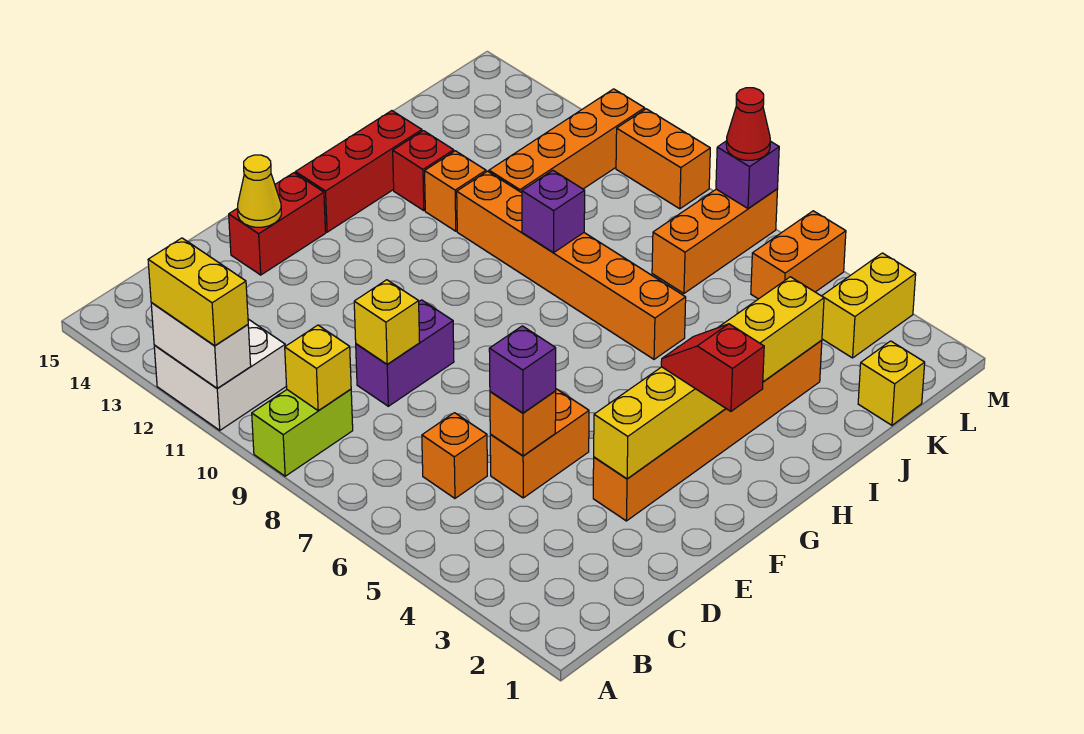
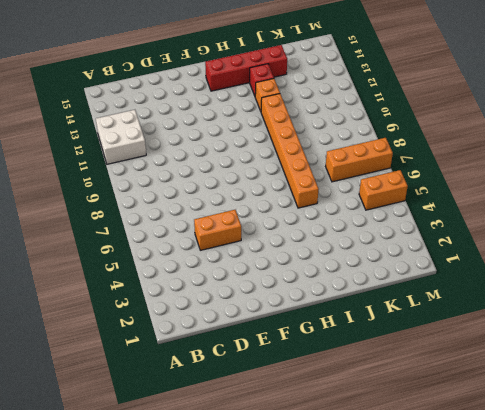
red 1x4 brick [205,45,287,91] -> red 1x3 brick [296,111,422,232]
none -> lime 1x2 brick [252,389,353,476]
none -> orange 1x1 brick [422,413,487,498]
none -> purple 1x2 brick [356,300,454,406]

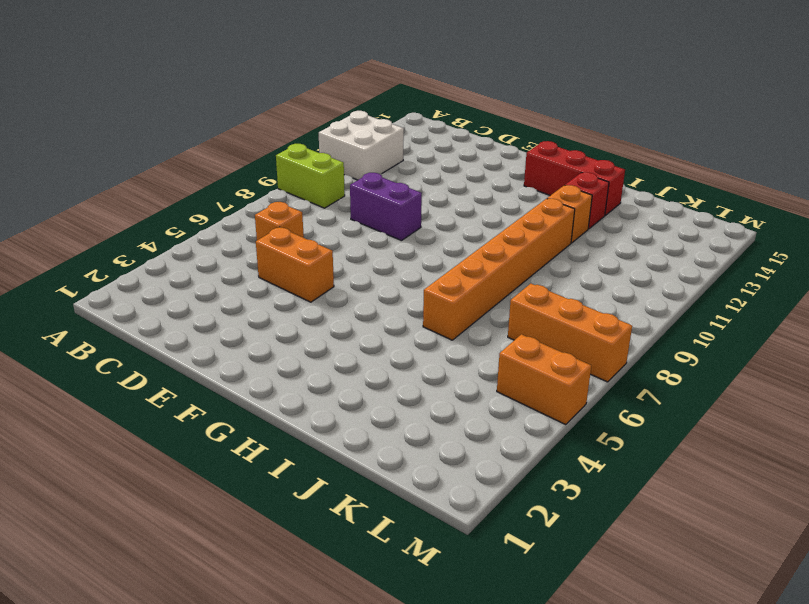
none -> orange 1x6 brick [593,340,822,521]
none -> red 1x2 brick [229,173,326,275]
none -> orange 1x4 brick [489,89,645,193]

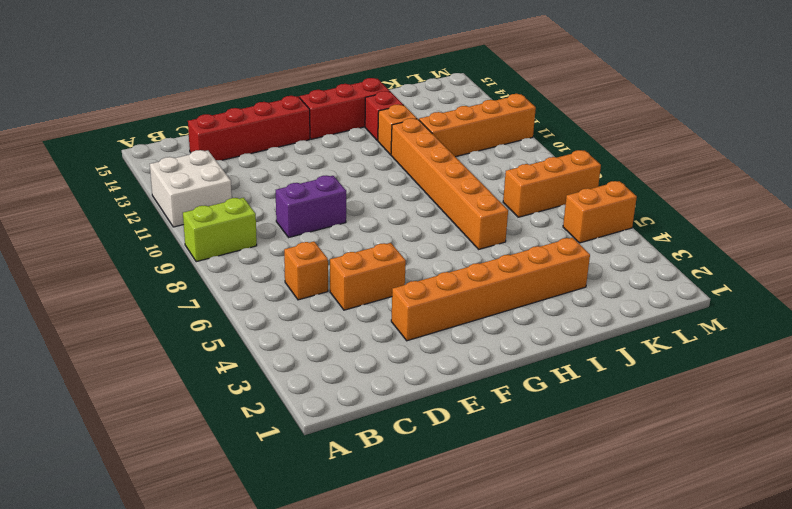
red 1x4 brick [188,96,310,160] -> red 1x2 brick [229,173,326,275]
none -> yellow 1x1 brick [858,341,925,425]
none -> yellow 1x2 brick [822,253,916,358]
none -> orange 1x2 brick [616,109,710,209]

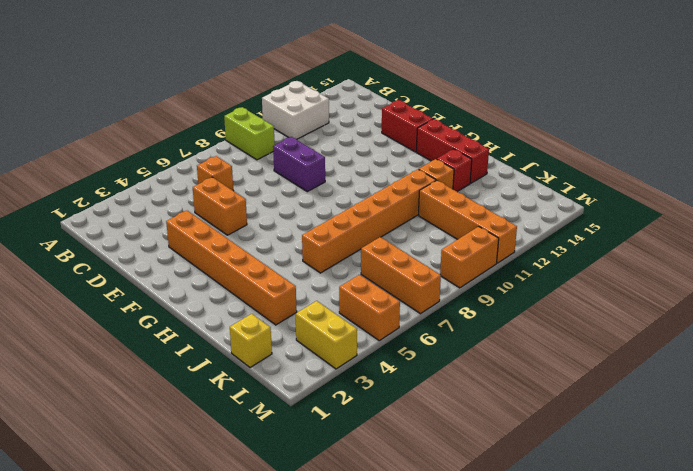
none -> white 1x2 brick [151,303,251,388]
none -> yellow 1x1 brick [285,325,351,410]
none -> orange 1x1 brick [490,391,556,456]

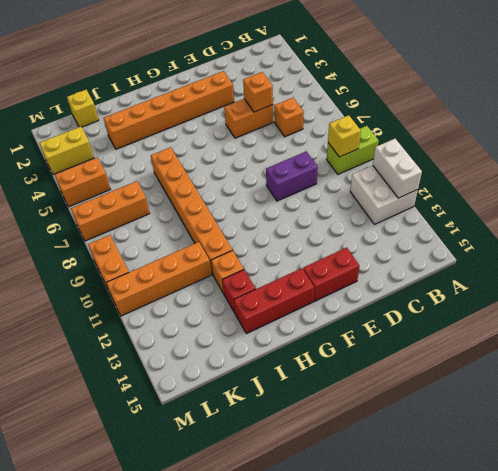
none -> yellow 1x1 brick [354,280,420,364]
none -> yellow 1x6 brick [594,277,824,479]
none -> yellow 1x1 cone [237,155,281,227]

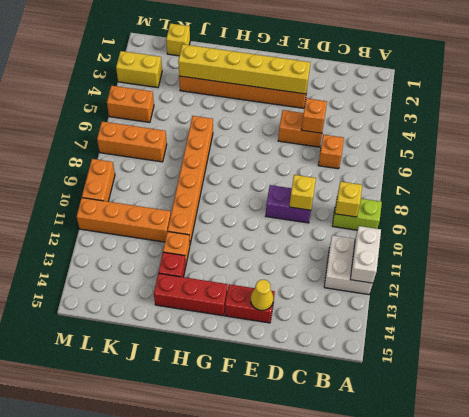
none -> purple 1x1 brick [522,170,585,253]
none -> purple 1x1 brick [716,141,779,209]
none -> yellow 1x2 brick [148,238,248,345]

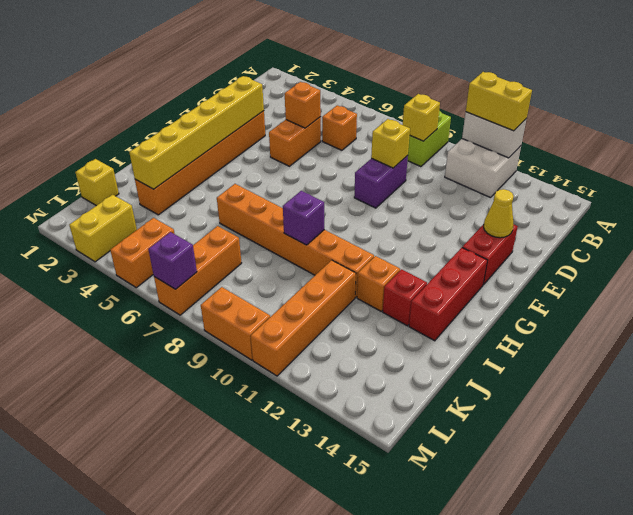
none -> purple 1x1 brick [489,326,556,413]
none -> red 1x2 slope [661,324,764,411]
none -> red 1x1 cone [726,88,770,160]

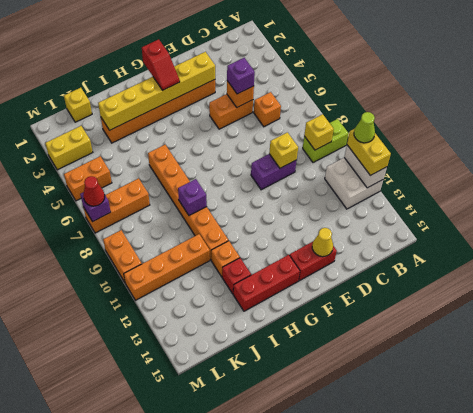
lime 1x1 cone [354,112,375,143] -> none

